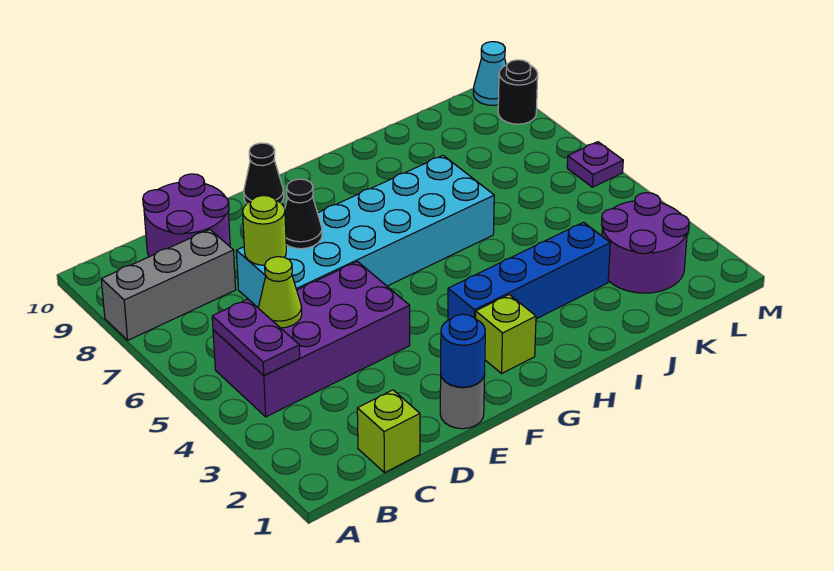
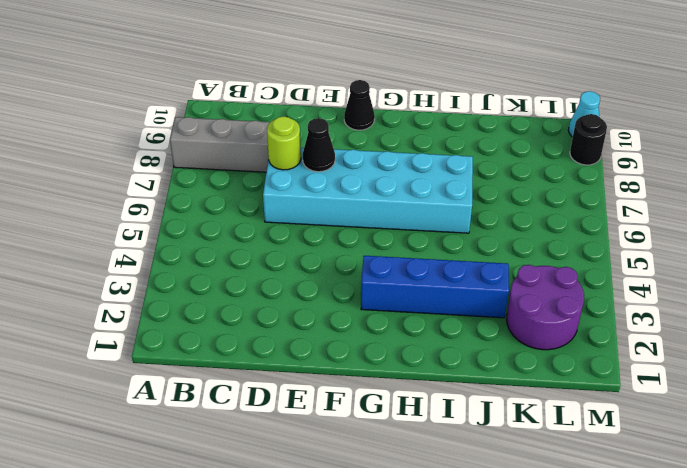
none -> purple 2x4 brick [213,262,410,417]
none -> lime 1x1 brick [357,390,420,473]
none -> purple 2x2 round brick [143,174,230,257]

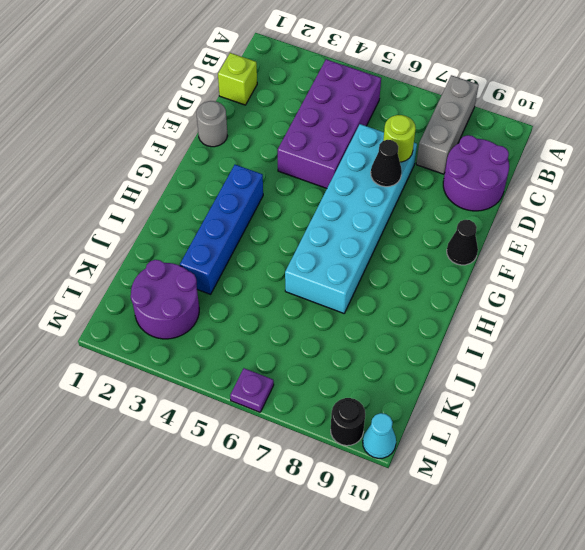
none -> lime 1x1 brick [476,295,536,373]
none -> purple 1x2 plate [212,299,300,375]
none -> lime 1x1 cone [259,257,302,328]

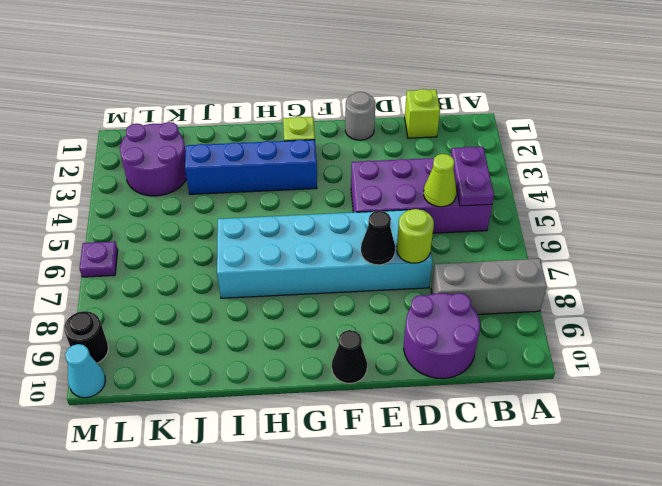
none -> blue 1x1 round brick [441,314,485,387]

